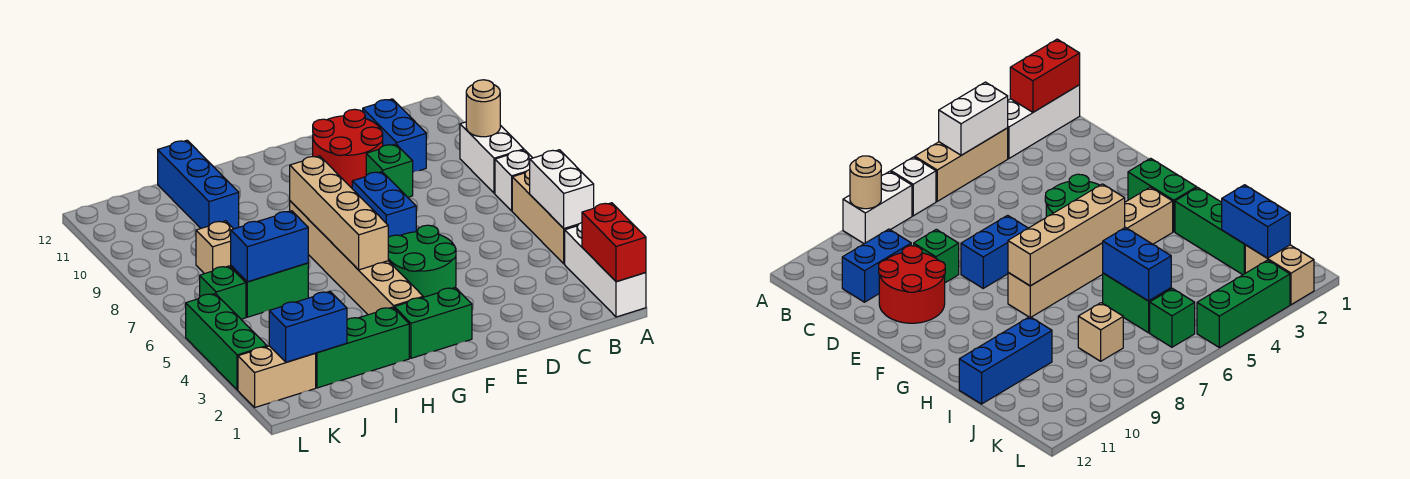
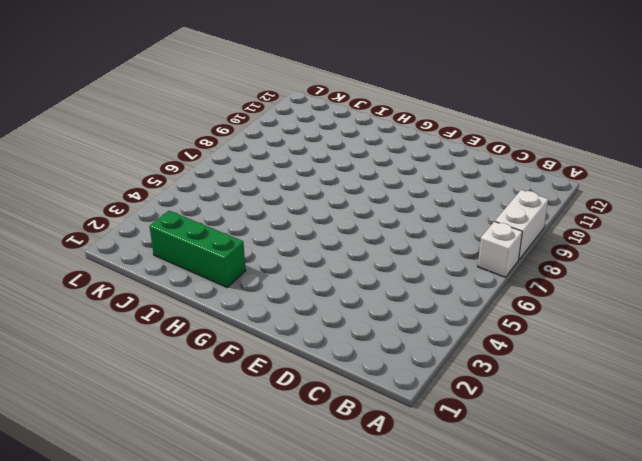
none -> white 1x3 brick [565,223,646,317]
none -> tan 1x3 brick [512,169,578,264]
none -> blue 1x2 brick [363,99,426,172]

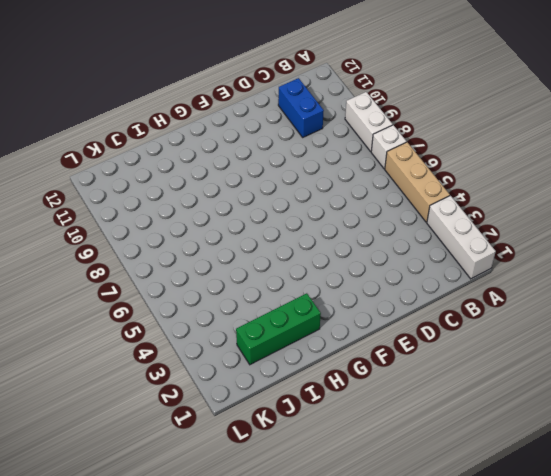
none -> green 1x1 brick [366,144,413,197]
none -> red 2x2 round brick [313,109,383,188]
none -> green 2x2 round brick [388,225,456,297]

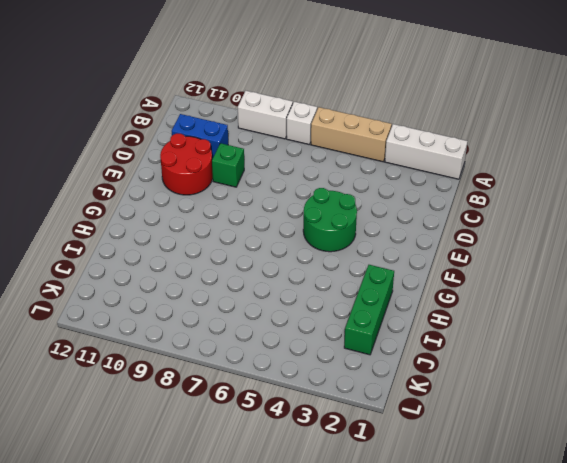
none -> blue 1x2 brick [352,172,416,237]
none -> green 1x2 brick [394,287,472,358]
none -> tan 1x6 brick [290,201,423,315]

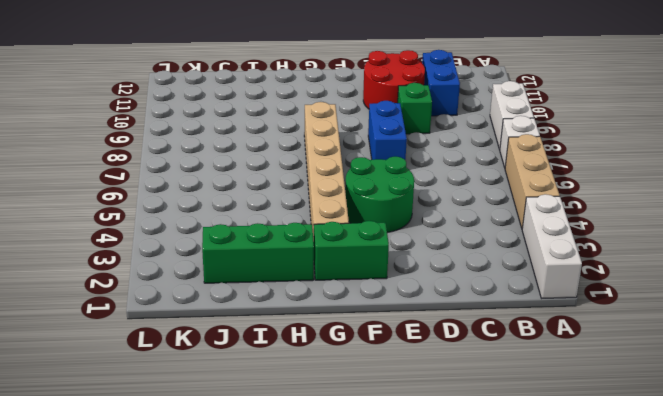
none -> green 1x2 brick [231,263,308,317]
none -> blue 1x3 brick [158,140,239,229]
none -> tan 1x1 brick [196,221,233,274]

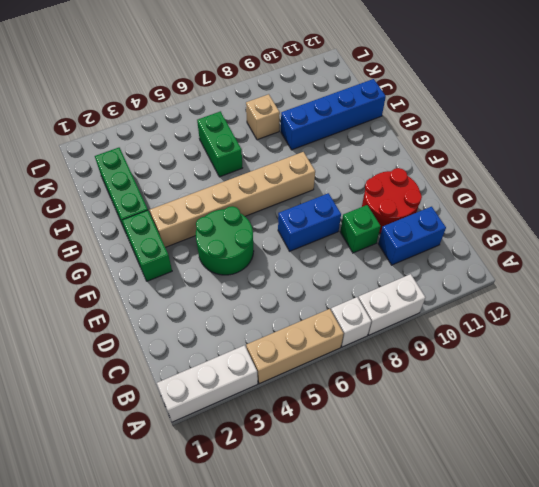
blue 1x4 brick [281,79,386,150] -> blue 1x3 brick [158,140,239,229]
none -> tan 1x2 brick [238,346,316,407]
none -> green 1x1 brick [200,266,246,319]
none -> green 1x3 brick [186,294,267,390]

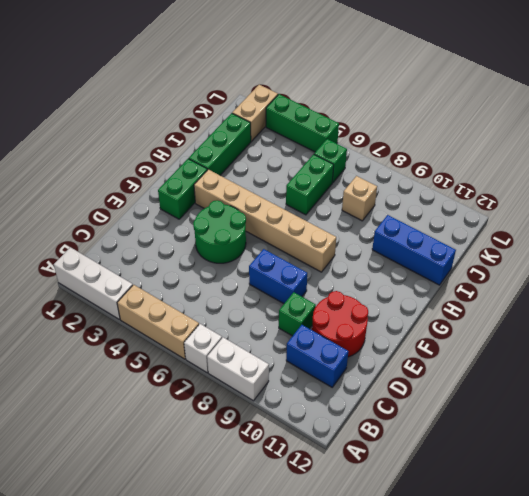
none -> red 1x2 brick [582,203,646,282]
none -> white 1x2 brick [530,150,594,229]
none -> tan 1x1 round brick [466,80,500,137]

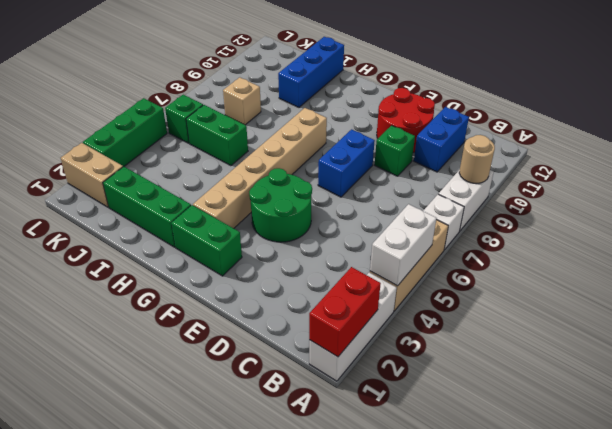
none -> tan 1x4 brick [290,156,388,270]
none -> blue 1x2 brick [231,211,308,282]
none -> blue 1x2 brick [269,292,347,362]

